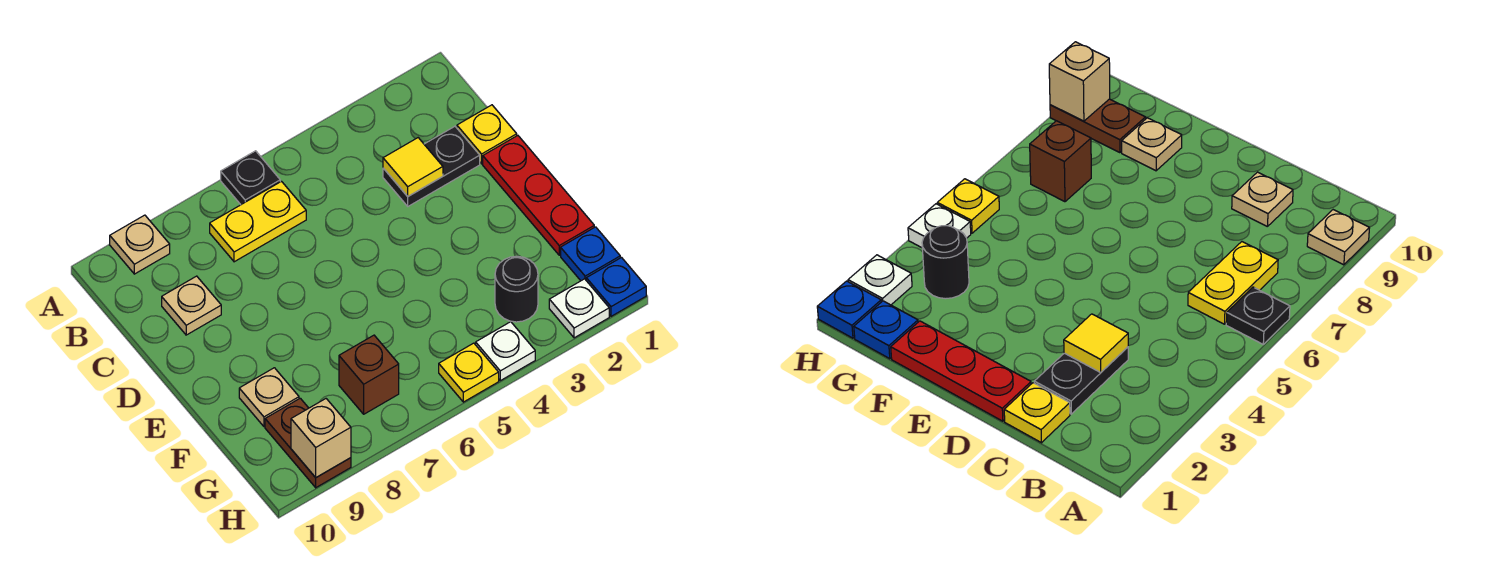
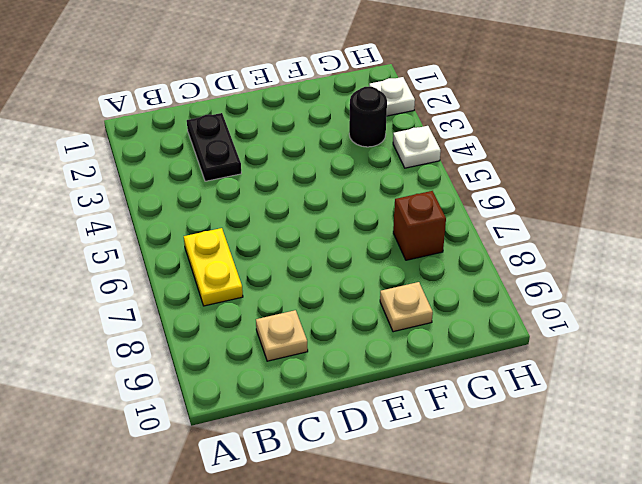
none -> black 1x1 plate [221,151,280,204]
none -> tan 1x1 plate [110,215,170,274]
none -> yellow 1x1 plate [457,105,517,164]

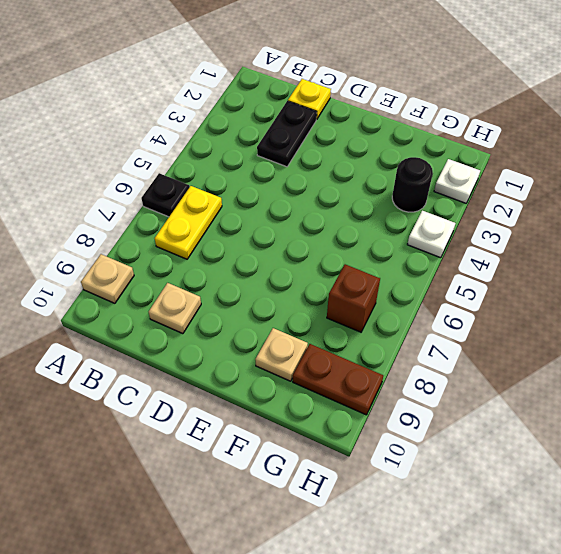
none -> red 1x3 plate [483,135,594,255]
none -> blue 1x1 plate [561,227,620,281]
none -> blue 1x1 plate [586,258,646,316]

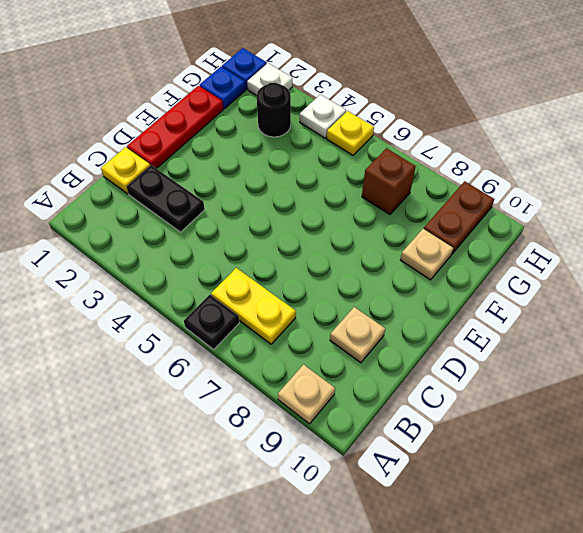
none -> yellow 1x1 tile [383,138,443,196]
none -> tan 1x1 brick [291,399,351,477]

